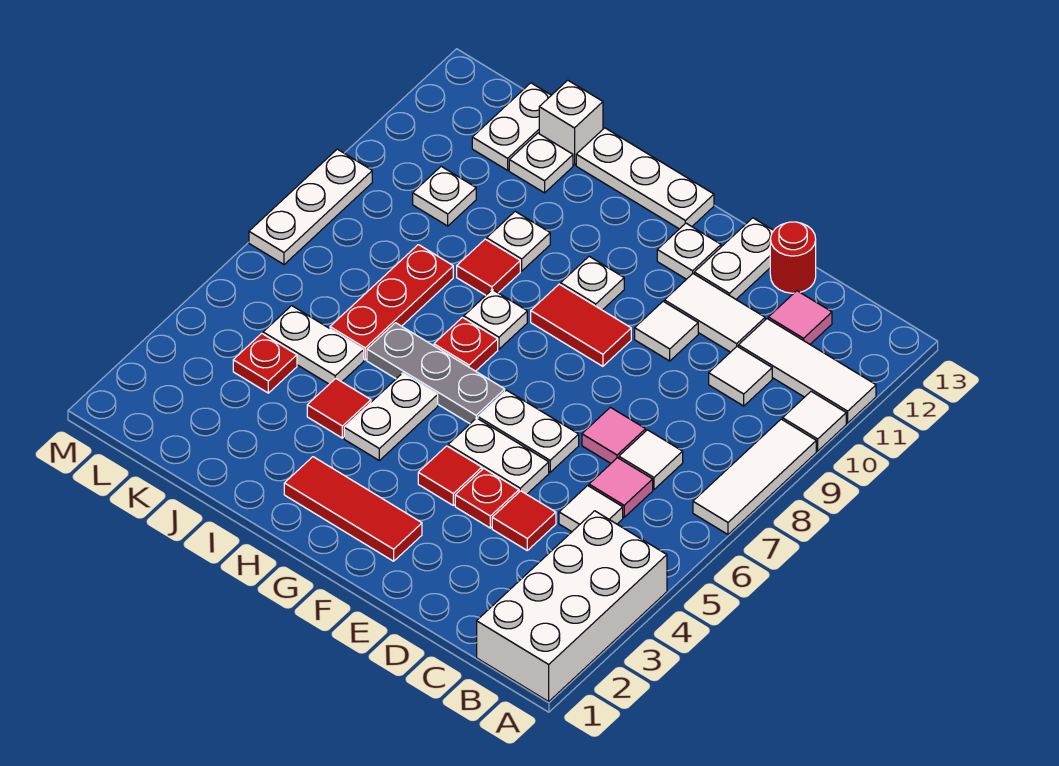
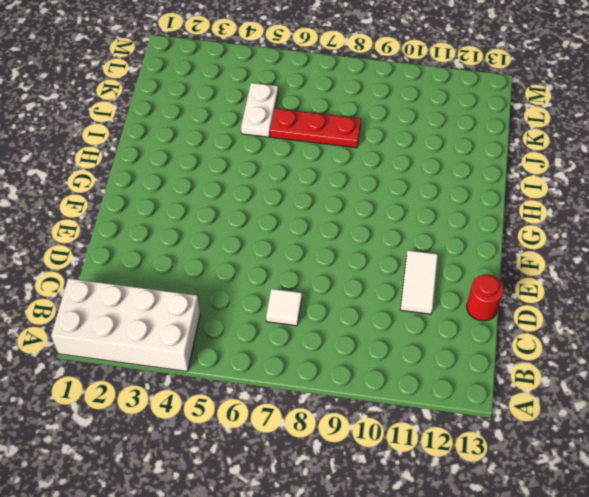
none -> white 1x3 tile [693,419,816,534]
none -> white 1x1 tile [783,391,846,451]
none -> white 1x3 tile [738,319,876,423]
none -> white 1x1 tile [559,486,623,532]

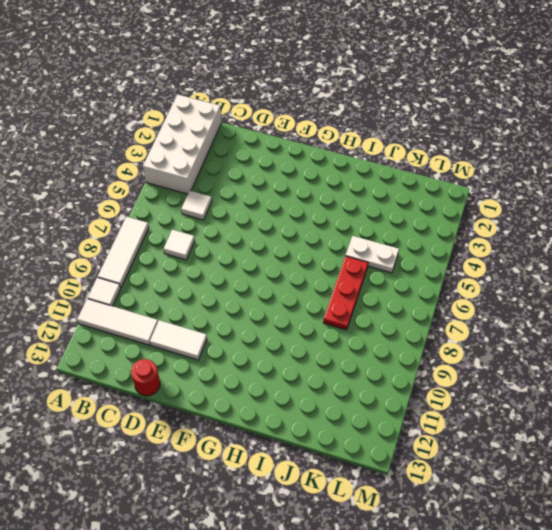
none -> pink 1x1 tile [589,458,653,517]
none -> white 1x1 tile [709,346,772,406]
none -> pink 1x1 tile [768,291,832,344]
none -> red 1x1 tile [492,491,556,550]

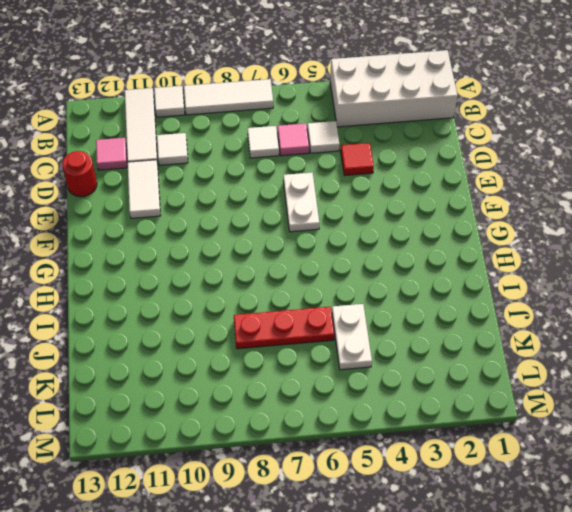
none -> pink 1x1 tile [582,407,646,463]
none -> red 1x1 plate [455,468,519,528]
none -> white 1x2 plate [448,418,549,494]
none -> white 1x1 tile [635,301,698,361]

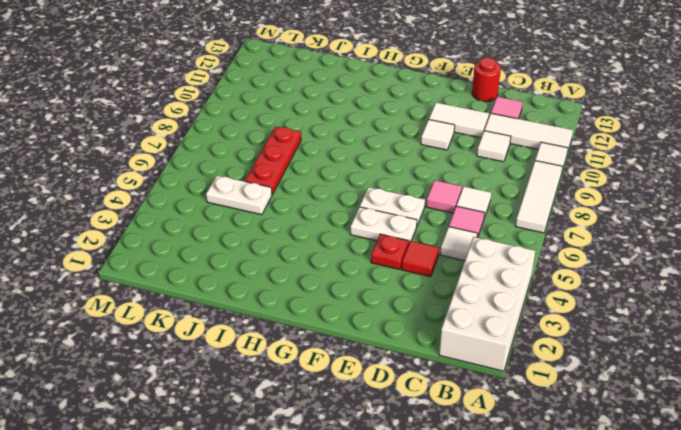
none -> white 1x2 plate [694,218,774,299]
none -> red 1x3 tile [284,457,422,561]
none -> red 1x1 tile [418,446,482,505]
none -> red 1x2 tile [531,284,631,366]

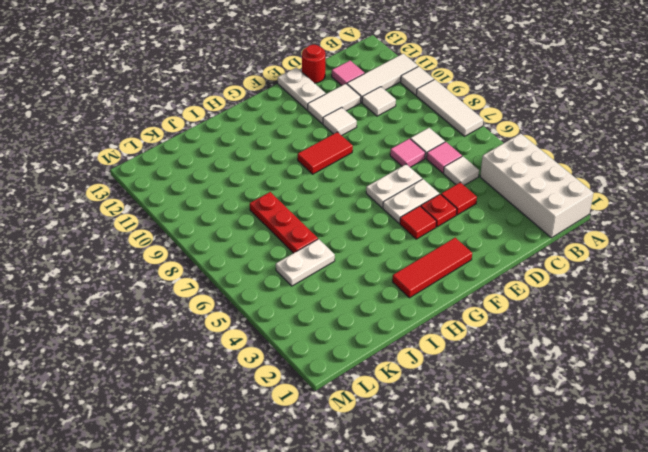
none -> white 1x1 plate [657,223,721,279]
none -> grey 1x3 plate [367,323,505,424]
none -> white 1x1 plate [561,256,624,310]
none -> white 1x3 plate [576,128,714,229]

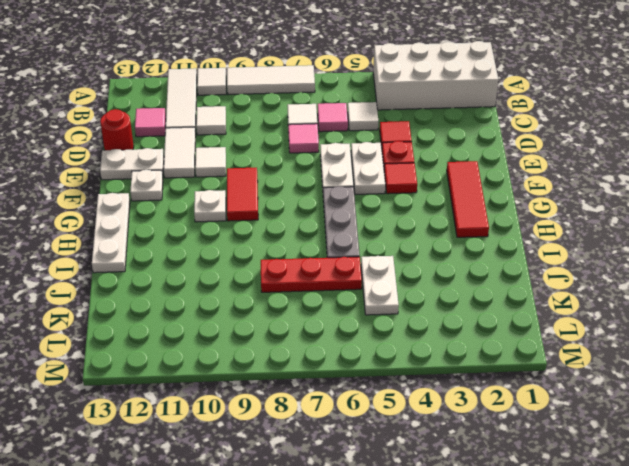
none -> white 1x2 plate [344,373,438,460]
none -> red 1x1 plate [434,317,498,371]
none -> white 1x1 plate [464,290,527,349]
none -> red 1x1 tile [307,378,371,438]

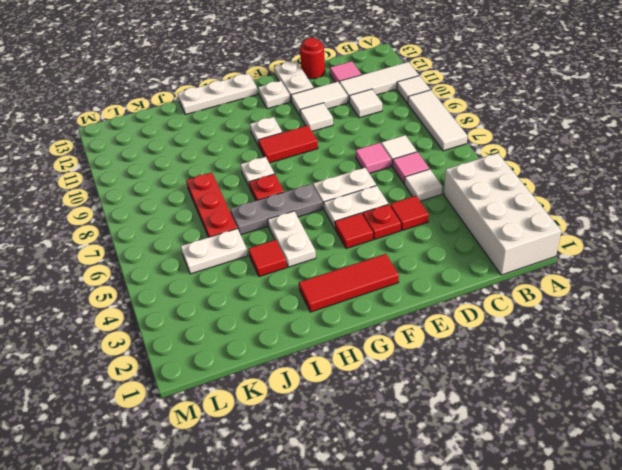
none -> red 1x1 tile [457,239,520,295]
none -> white 1x1 plate [487,211,550,271]
none -> white 1x1 plate [509,133,573,193]
none -> white 1x1 brick [539,80,603,165]

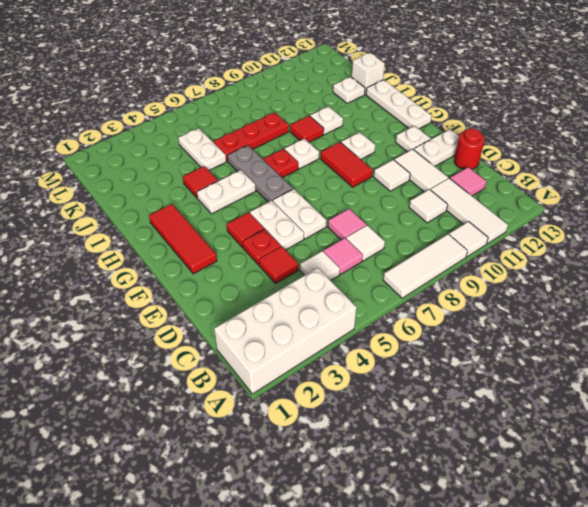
none -> red 1x1 plate [233,333,297,393]
none -> white 1x1 plate [413,166,476,226]
none -> white 1x2 plate [472,83,551,170]
none -> white 1x3 plate [249,149,372,265]

